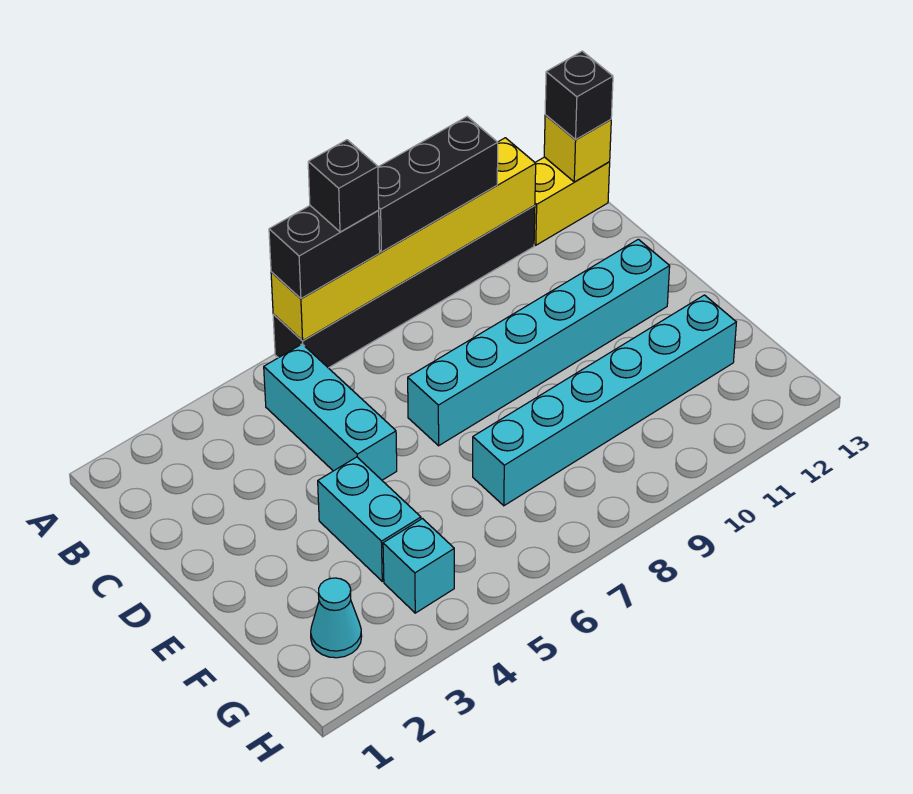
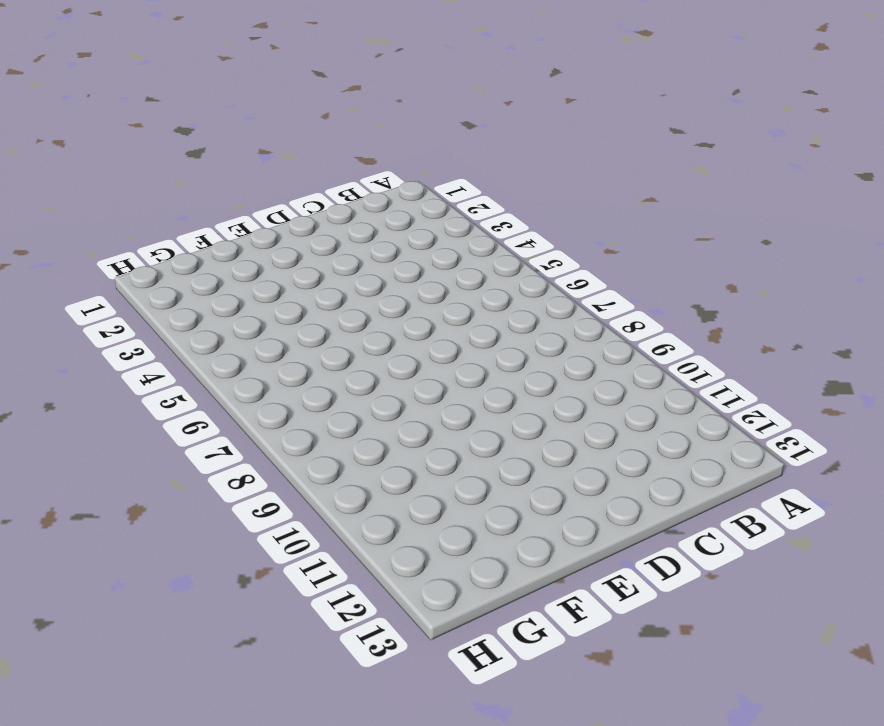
none -> black 1x6 brick [273,206,535,368]
none -> yellow 1x2 brick [534,157,610,245]
none -> cyan 1x3 brick [264,344,397,480]

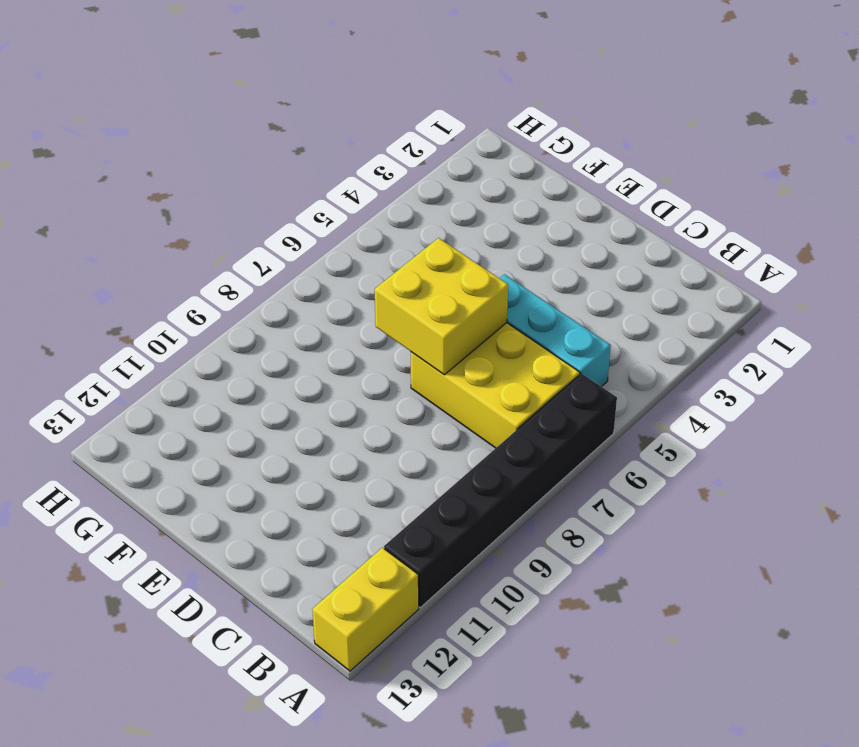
yellow 2x3 brick [411,323,580,448] -> cyan 1x6 brick [408,239,670,446]
yellow 2x2 brick [375,238,508,375] -> none
none -> cyan 1x2 brick [318,457,421,581]
none -> cyan 1x6 brick [473,295,736,506]
none -> cyan 1x1 cone [311,578,362,658]

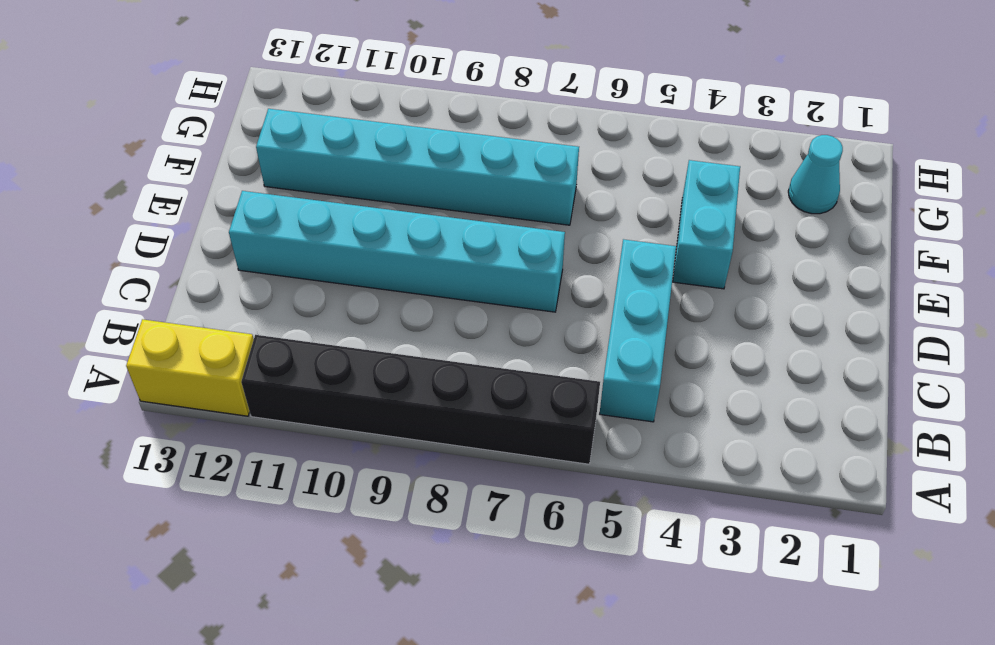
none -> cyan 1x1 brick [383,519,454,613]
none -> yellow 1x6 brick [271,138,536,341]
none -> yellow 1x1 brick [544,115,611,182]

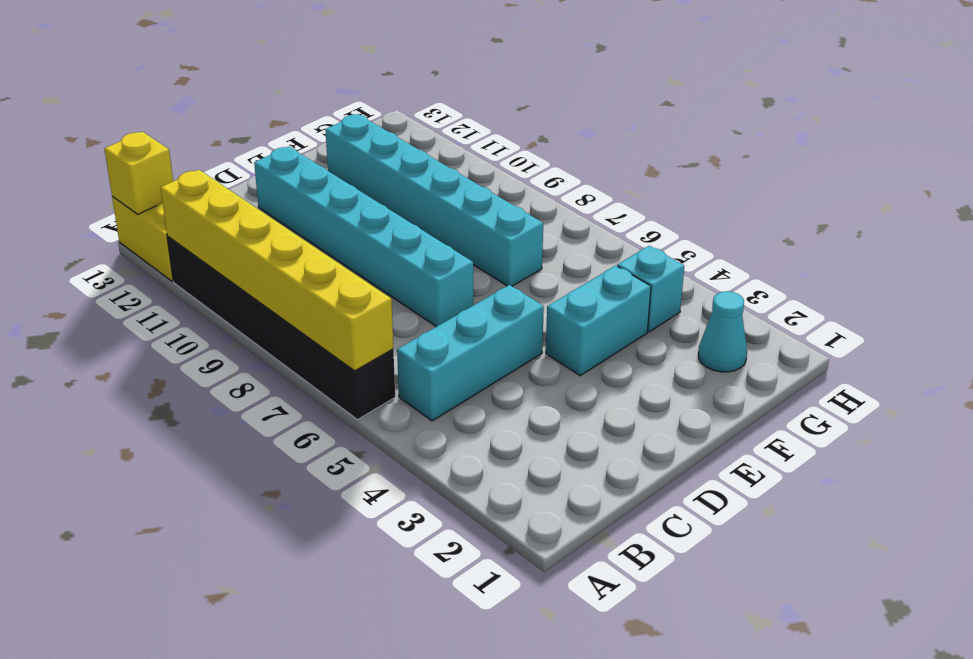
none -> black 1x2 brick [269,206,380,298]
none -> black 1x3 brick [378,117,498,252]
none -> black 1x1 brick [545,51,613,139]

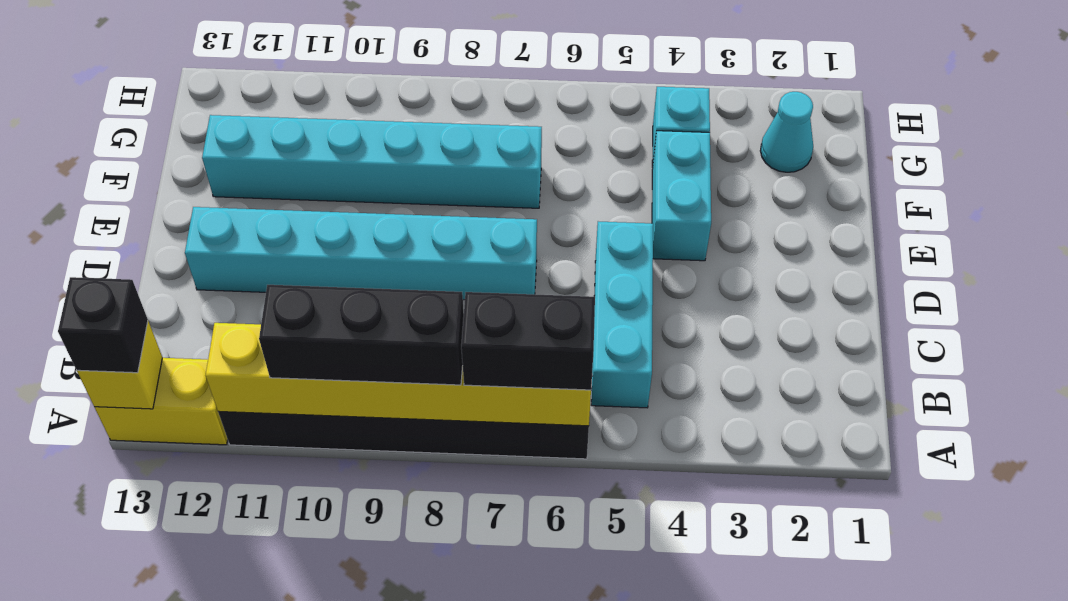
none -> black 1x1 brick [308,140,379,232]

